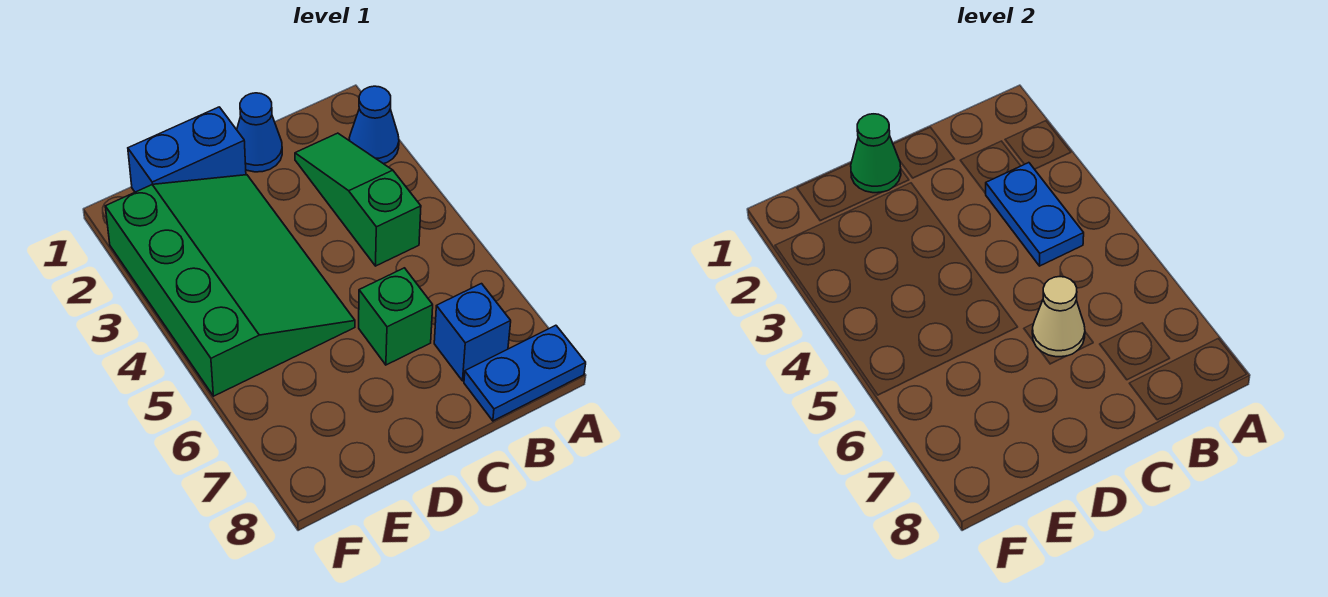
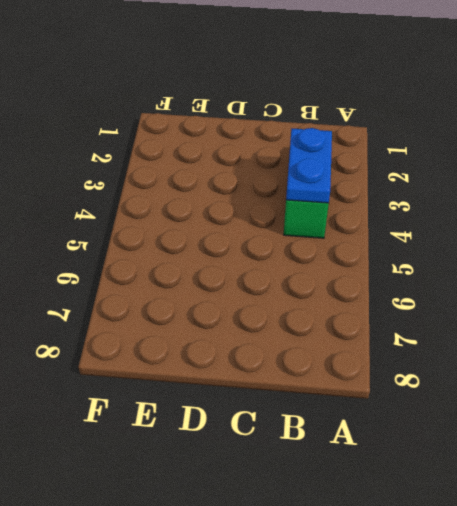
none -> blue 1x1 cone [349,86,399,164]
none -> blue 1x2 plate [464,325,586,421]

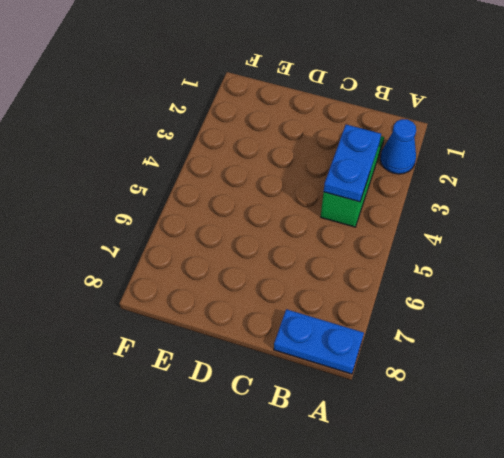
none -> blue 1x1 brick [434,284,511,381]
none -> blue 1x1 cone [237,93,282,172]

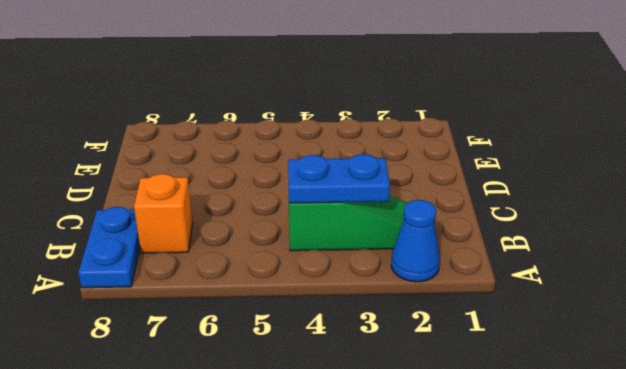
orange 1x1 brick [134,174,193,253] -> blue 1x1 brick [434,284,511,381]
none -> blue 1x1 cone [237,93,282,172]
none -> green 1x1 brick [359,268,433,365]

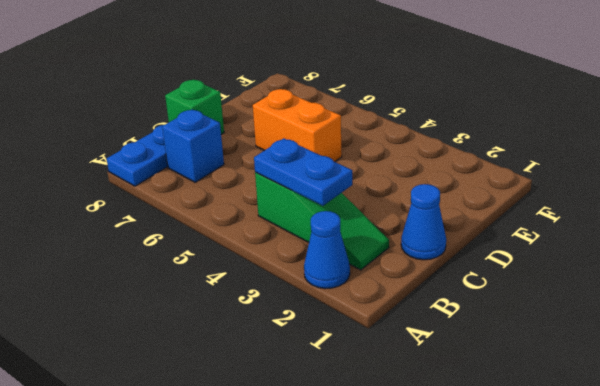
green 1x1 brick [165,80,224,134] -> green 1x1 brick moved to [359,268,433,365]
orange 1x2 brick [253,89,342,162] -> green 3x4 slope [105,175,355,396]
none -> blue 1x2 brick [128,107,246,192]
none -> tan 1x1 cone [1032,277,1085,357]

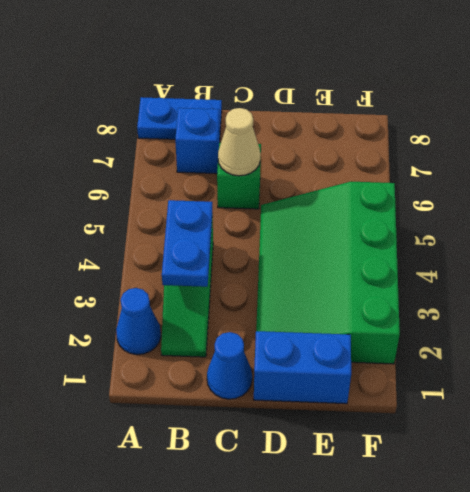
none -> green 1x1 cone [851,114,901,193]

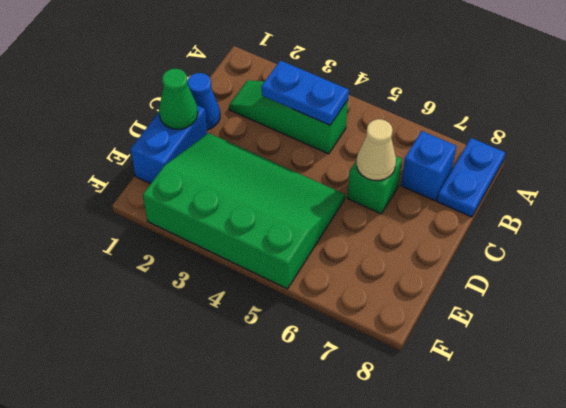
none -> blue 1x1 cone [349,86,399,164]

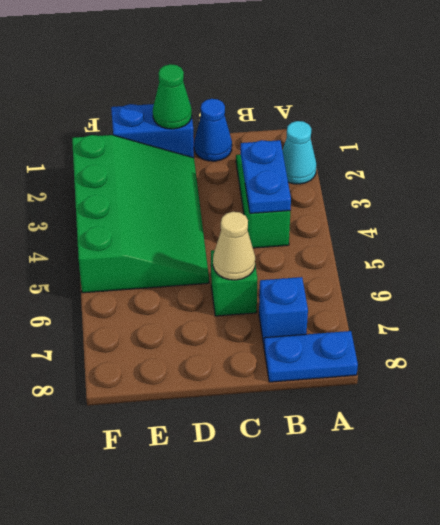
cyan 1x1 cone [282,121,316,184] -> blue 1x1 cone [349,86,399,164]

